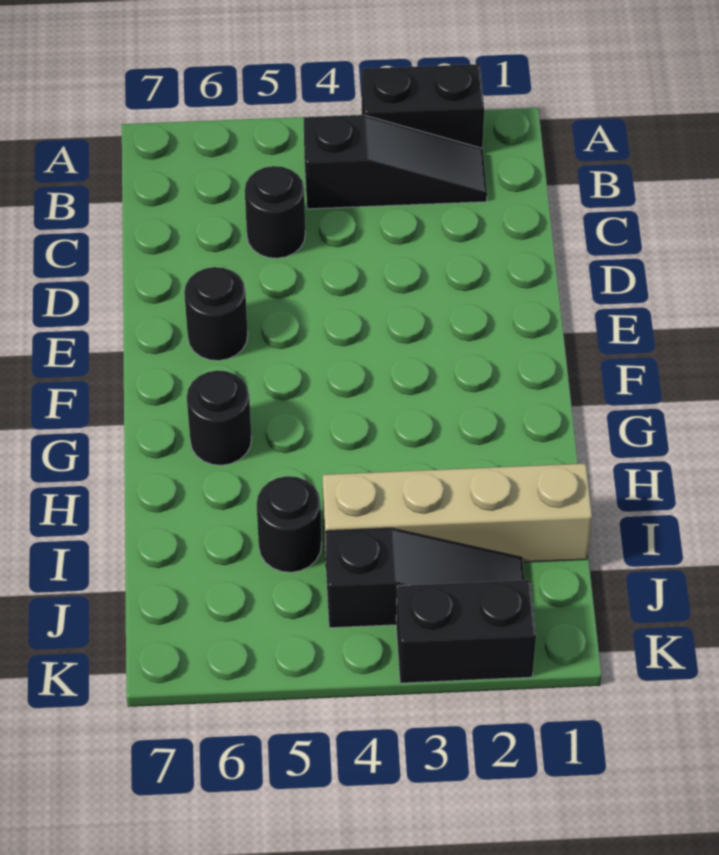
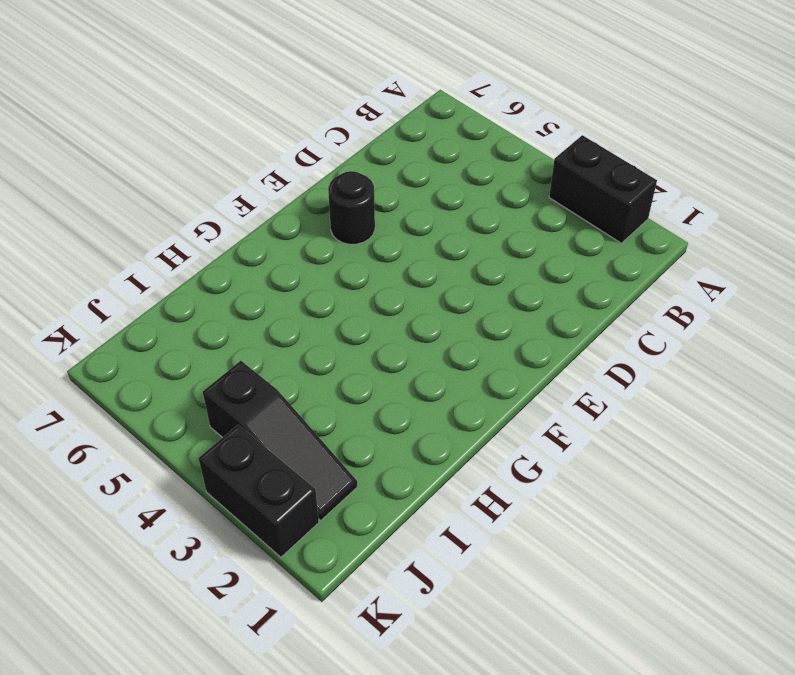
none -> black 1x3 slope [304,115,487,209]
none -> black 1x1 round brick [245,166,305,258]

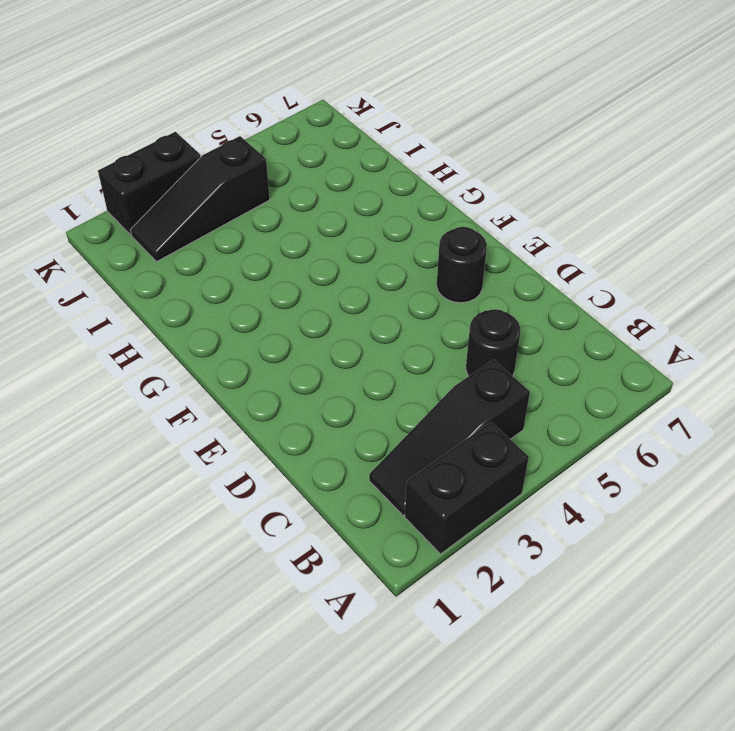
none -> black 1x1 round brick [187,370,252,465]
none -> tan 1x4 brick [322,464,592,562]

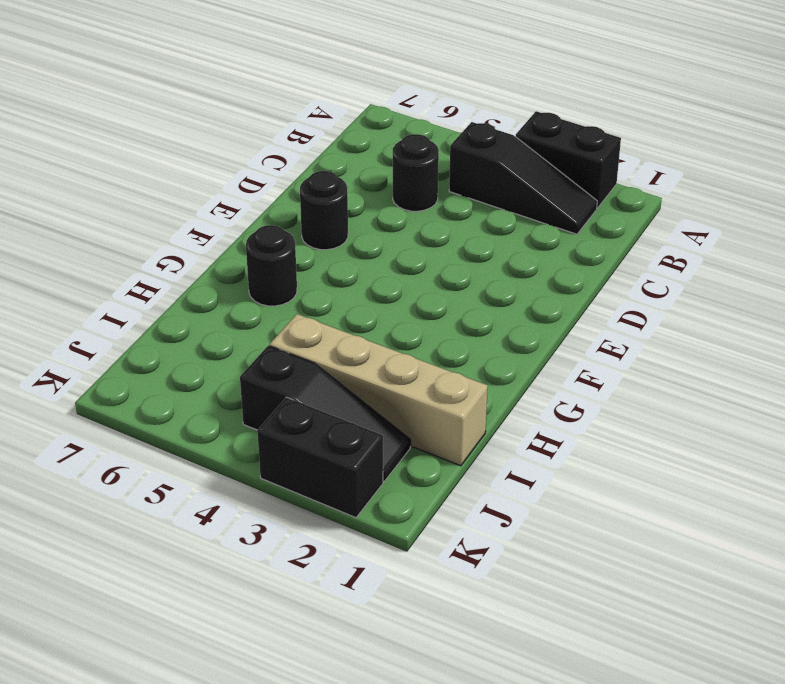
none -> black 1x1 round brick [257,476,321,572]

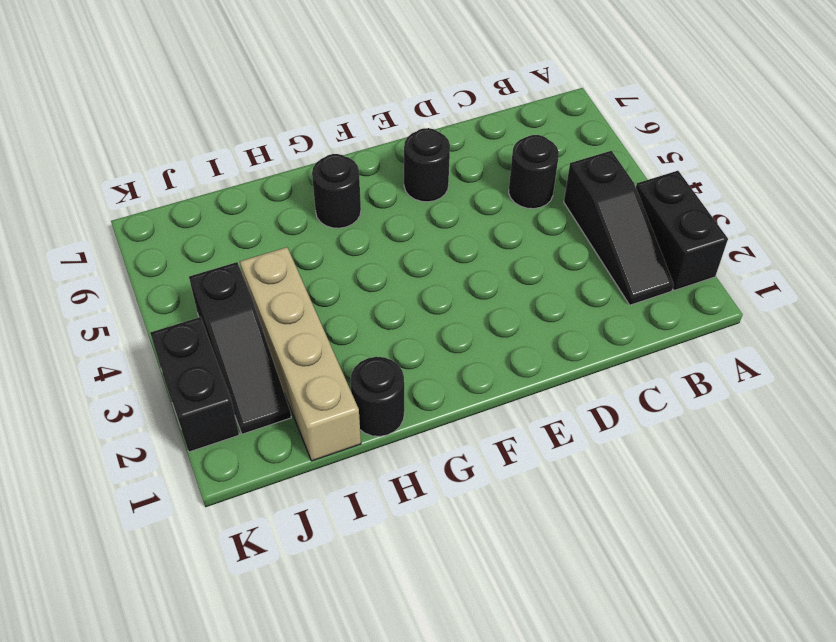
black 1x1 round brick [350,357,404,436] -> black 1x1 round brick moved to [257,476,321,572]

